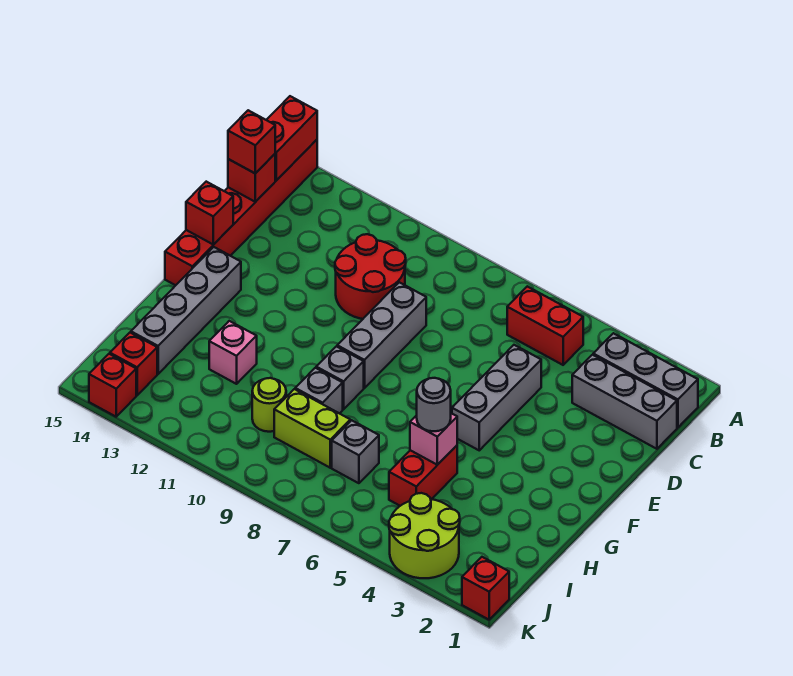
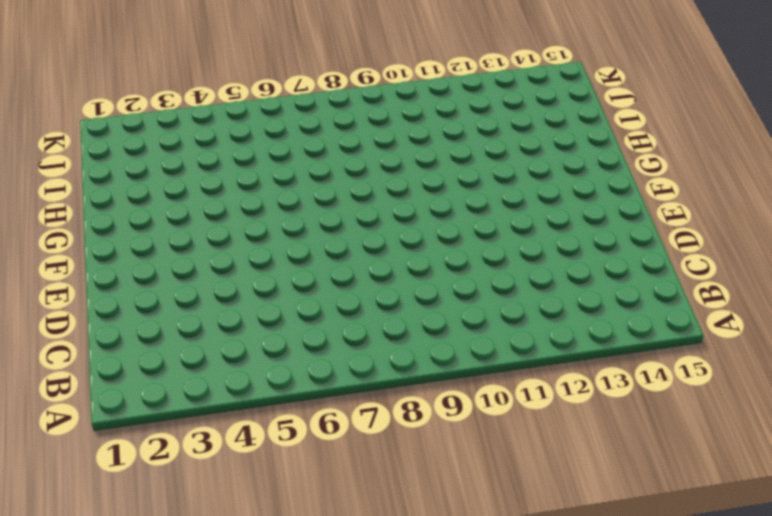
none -> red 1x6 brick [165,140,317,285]
none -> grey 1x3 brick [593,333,698,427]
none -> red 1x2 brick [507,286,583,365]

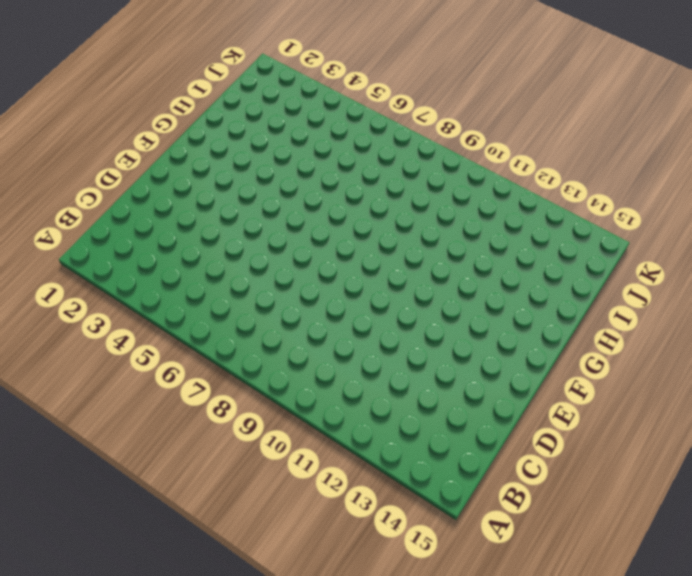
none -> red 1x6 brick [165,140,317,285]
none -> grey 1x3 brick [593,333,698,427]
none -> red 1x2 brick [507,286,583,365]

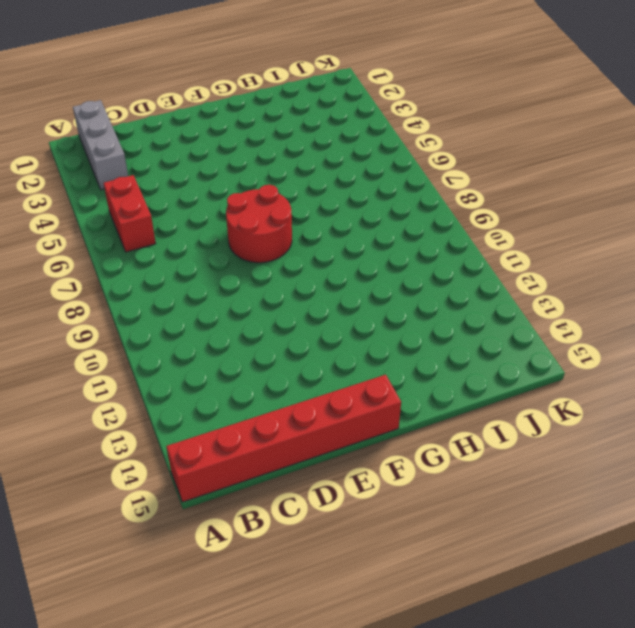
red 2x2 round brick [226,185,292,263] -> red 2x2 round brick moved to [335,234,406,319]
none -> grey 1x3 brick [572,355,677,449]
none -> grey 1x3 brick [452,345,541,450]
none -> grey 1x3 brick [337,282,426,388]

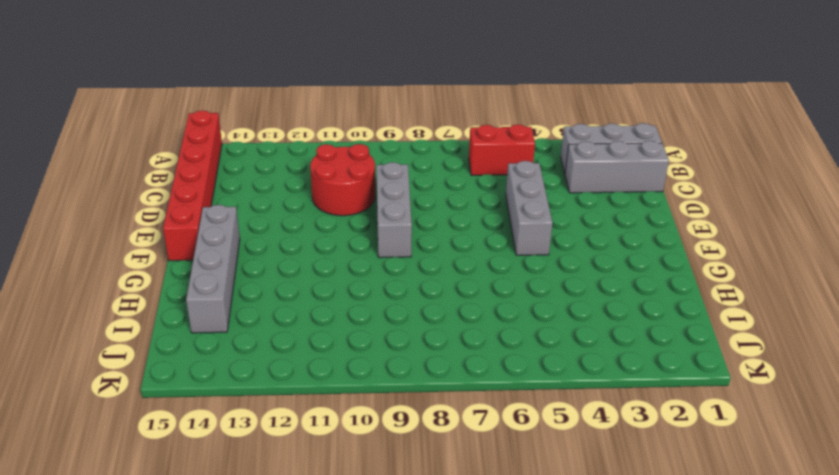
none -> grey 1x1 brick [316,346,364,409]
none -> red 1x2 brick [389,446,457,506]
none -> grey 1x1 brick [295,368,343,414]

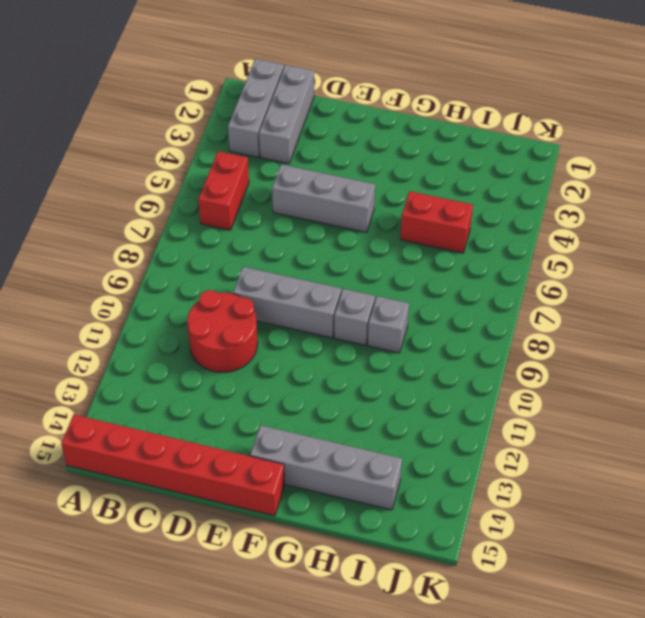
none -> pink 1x1 brick [209,321,257,384]
none -> grey 1x1 brick [332,420,379,483]
none -> lime 1x2 brick [274,389,350,468]

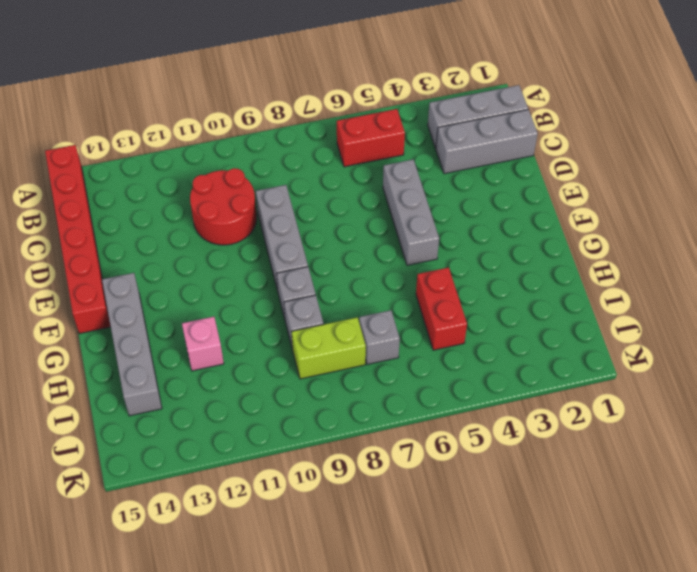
none -> lime 1x1 round brick [252,378,286,432]
none -> lime 2x2 round brick [389,493,460,578]
none -> red 1x1 brick [110,333,157,395]

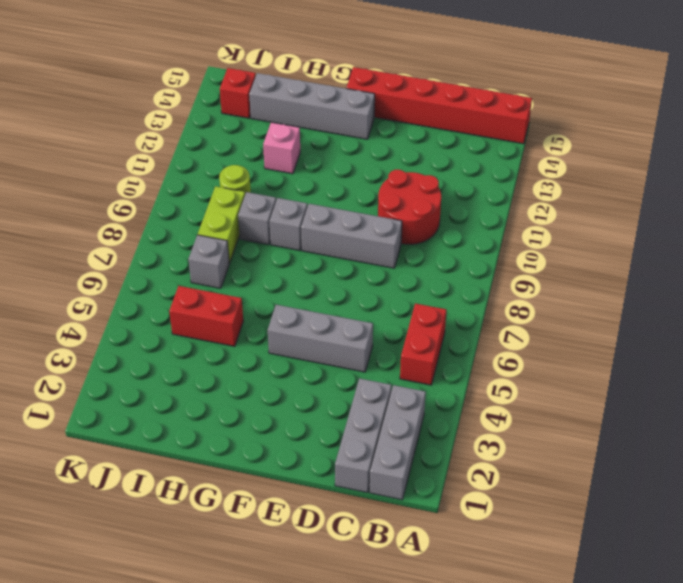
none -> lime 2x2 round brick [389,493,460,578]
none -> red 1x1 brick [462,557,509,620]
none -> red 1x1 brick [89,354,136,417]

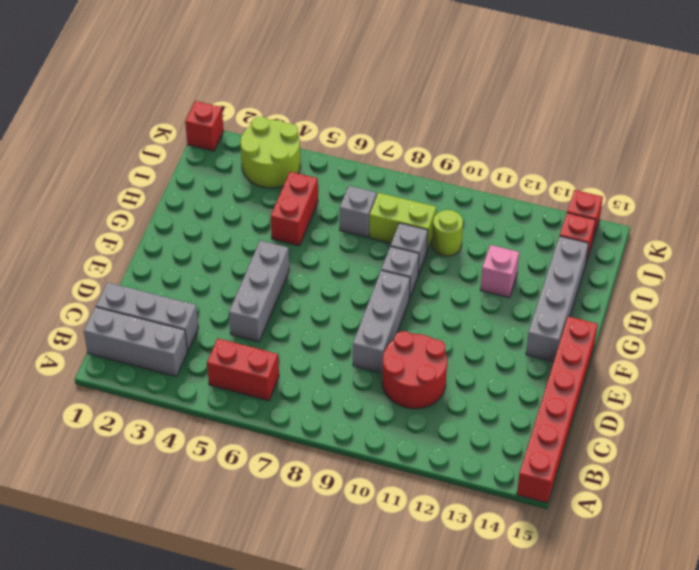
none -> red 1x2 brick [267,96,317,180]
none -> red 1x1 brick [228,154,275,202]
none -> red 1x1 brick [186,182,233,245]

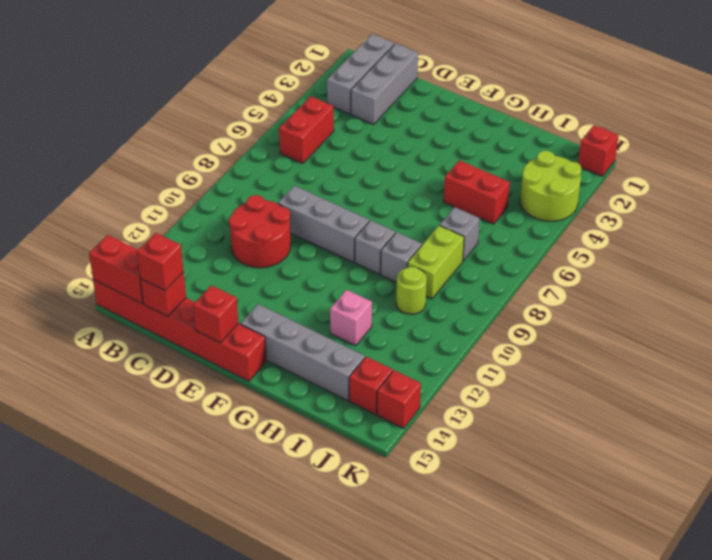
none -> grey 1x3 brick [452,345,541,450]
none -> pink 1x1 brick [410,413,457,465]
none -> grey 1x1 round brick [417,378,451,431]

